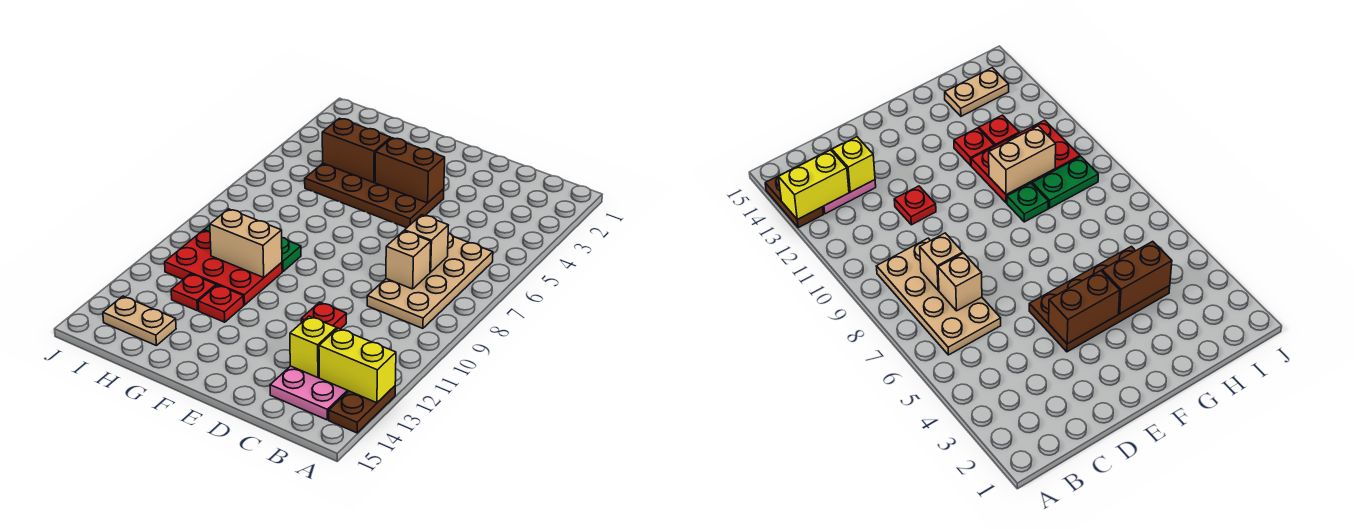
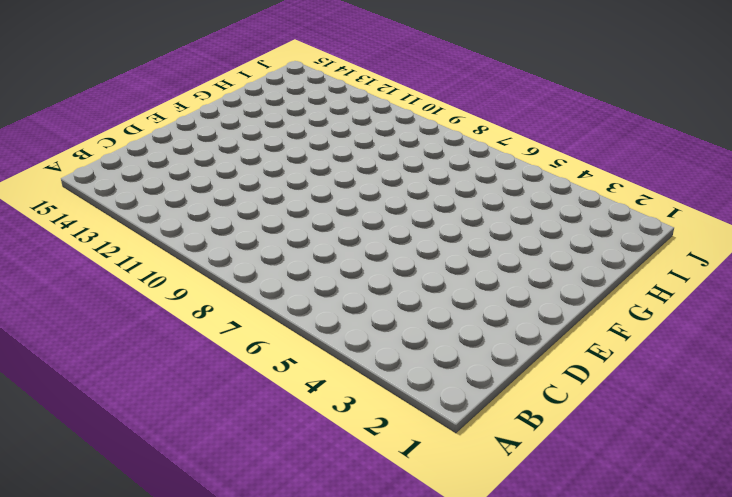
none -> brown 1x2 plate [329,386,395,433]
none -> tan 2x4 plate [367,233,493,328]
none -> pink 2x2 plate [270,366,348,420]

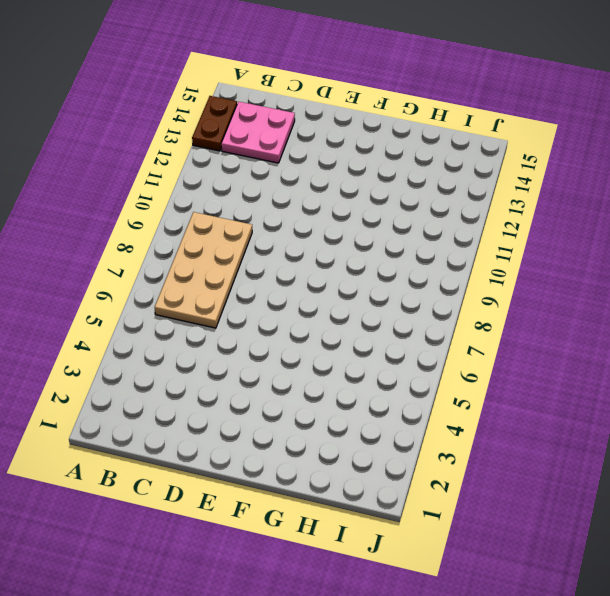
none -> red 1x1 plate [301,302,346,329]
none -> brown 2x4 plate [305,163,444,228]
none -> green 1x1 plate [282,238,301,272]

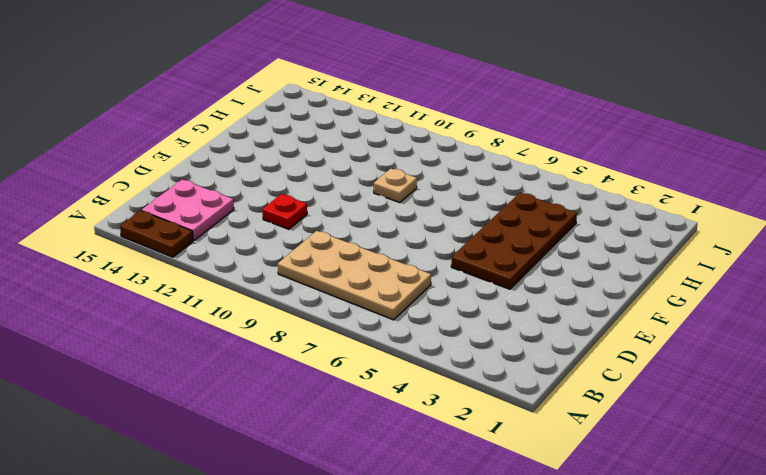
tan 1x1 plate [374,169,417,203] -> green 1x1 plate [282,238,301,272]
none -> red 2x3 plate [165,230,282,305]
none -> red 1x1 plate [198,285,244,322]
none -> green 1x2 plate [1032,157,1098,208]

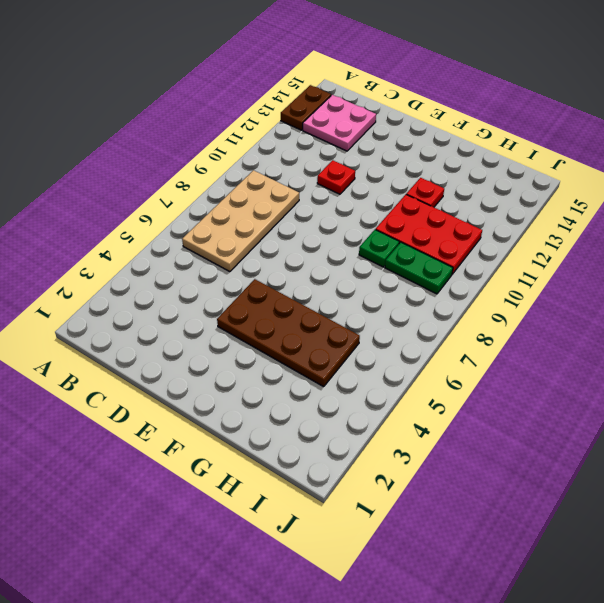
none -> red 1x1 plate [171,274,216,311]
none -> tan 1x2 plate [103,296,176,345]
none -> yellow 1x2 brick [319,328,396,403]

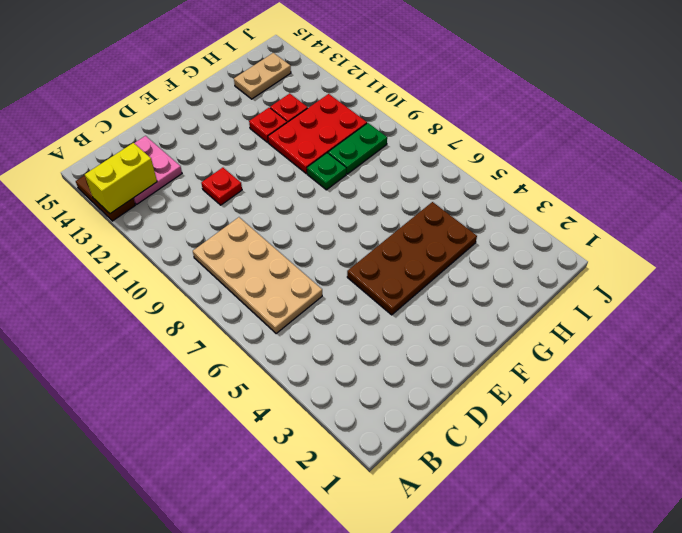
none -> tan 1x1 brick [405,215,449,272]
none -> tan 1x1 brick [386,231,431,289]
none -> yellow 1x1 brick [290,316,337,378]

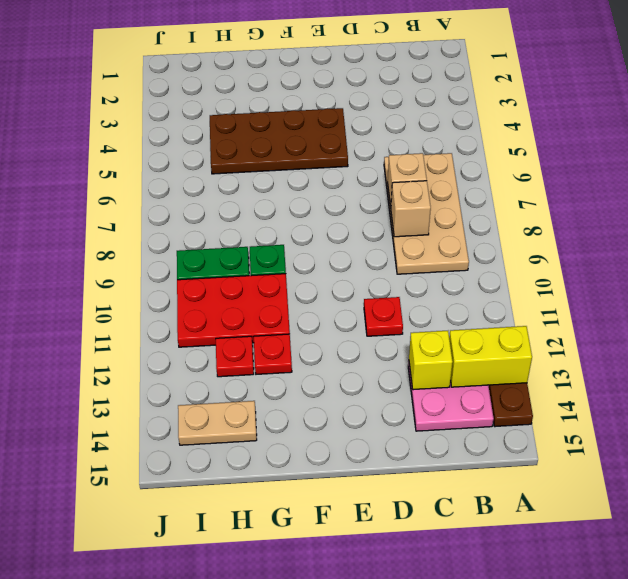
none -> brown 1x2 brick [375,138,445,203]
none -> brown 1x2 brick [322,118,391,182]
none -> tan 1x2 brick [210,209,282,277]

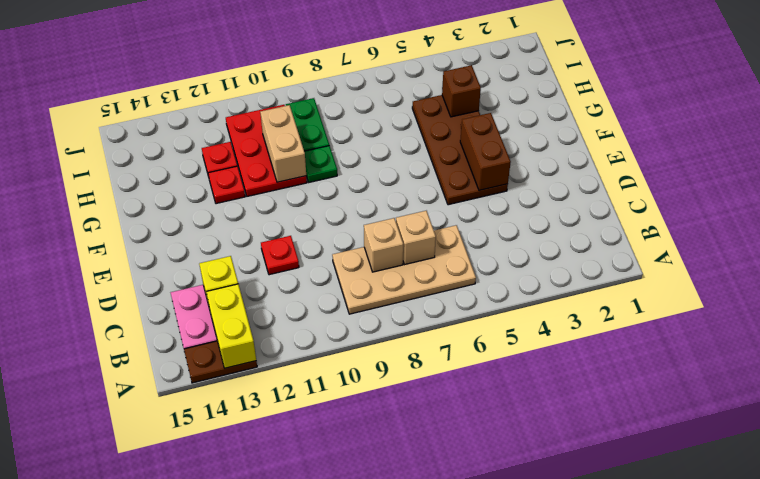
brown 1x1 brick [442,65,481,117] -> brown 1x2 brick [322,118,391,182]
none -> tan 1x2 plate [103,296,176,345]

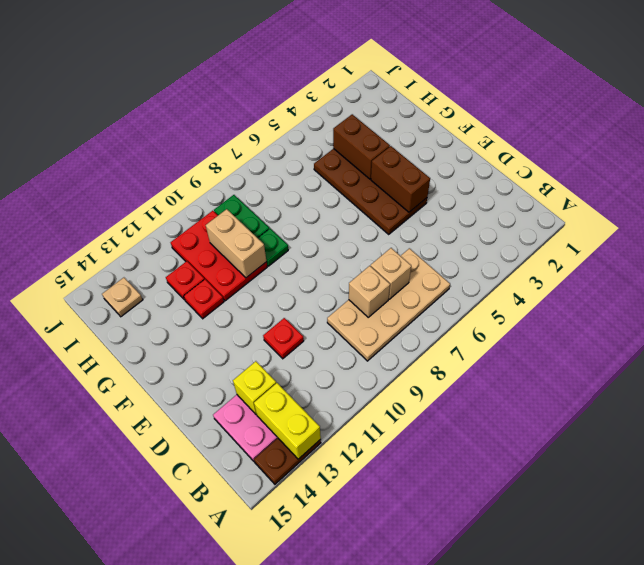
tan 1x1 plate [102,278,143,317] -> tan 1x2 plate [103,296,176,345]

